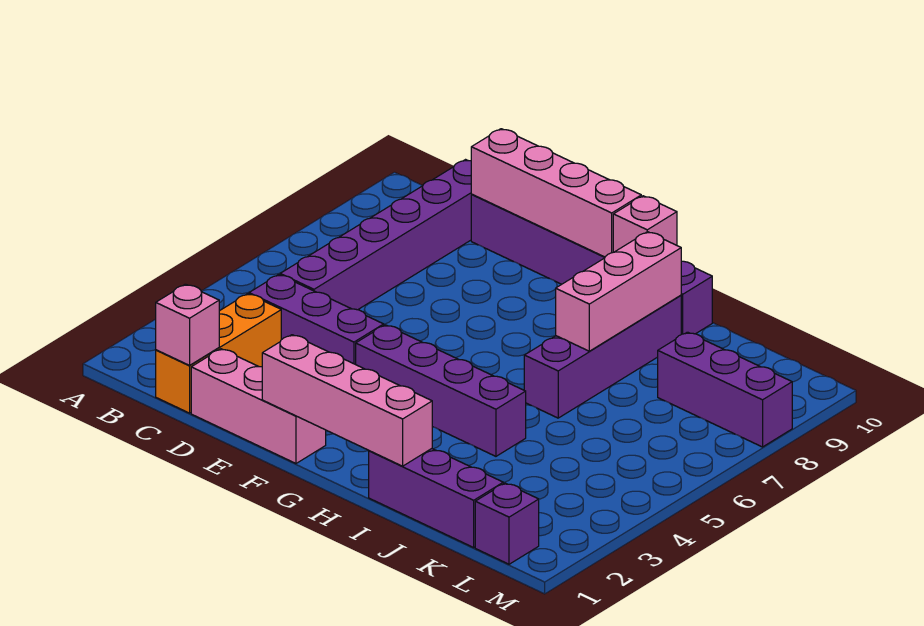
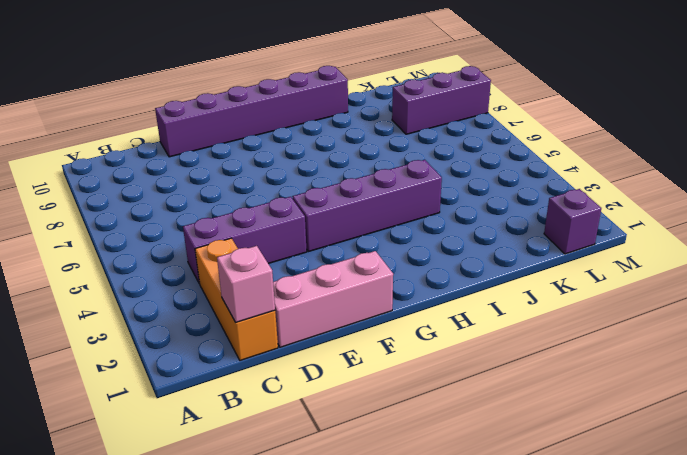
none -> purple 1x6 brick [280,160,472,310]
none -> purple 1x3 brick [369,449,503,547]
none -> purple 1x4 brick [524,295,681,418]

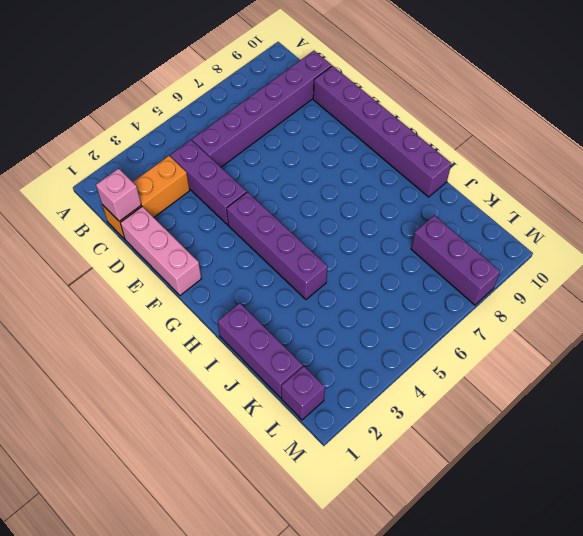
none -> purple 1x4 brick [524,295,681,418]
none -> pink 1x4 brick [471,129,641,257]
none -> pink 1x4 brick [262,335,432,466]

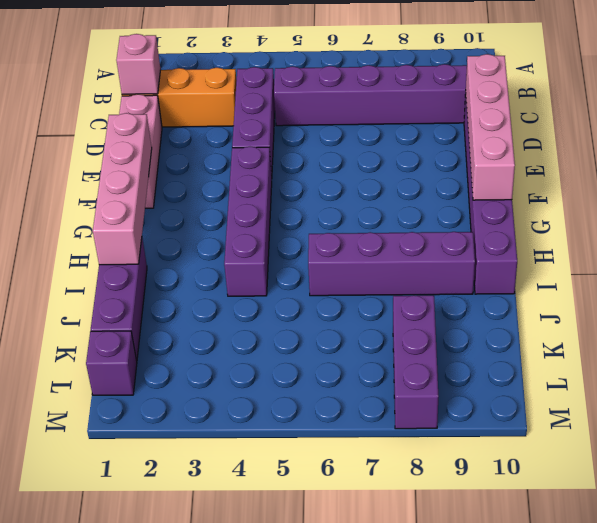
none -> pink 1x1 brick [613,196,677,252]
none -> pink 1x3 brick [556,232,681,351]

